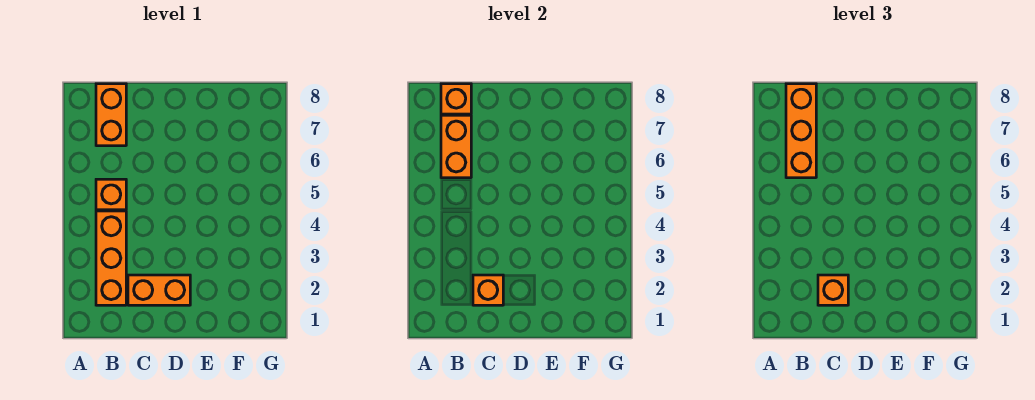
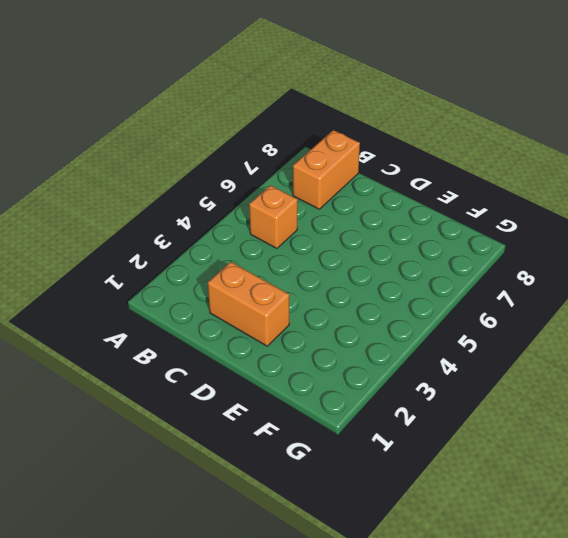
none -> orange 1x3 brick [96,211,126,305]
none -> orange 1x2 brick [441,115,471,178]

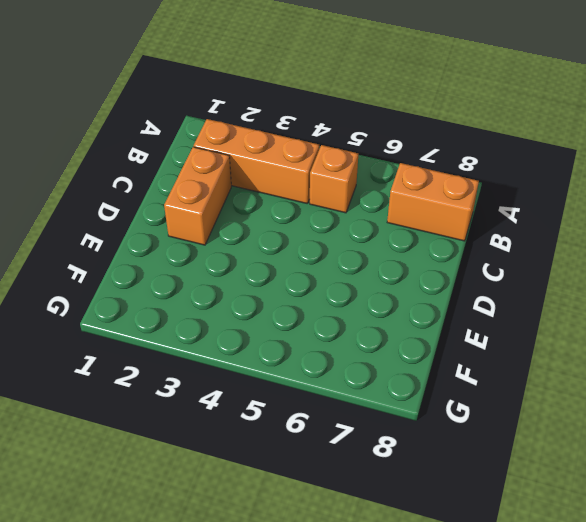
none -> orange 1x2 brick [441,115,471,178]
none -> orange 1x1 brick [441,84,471,114]

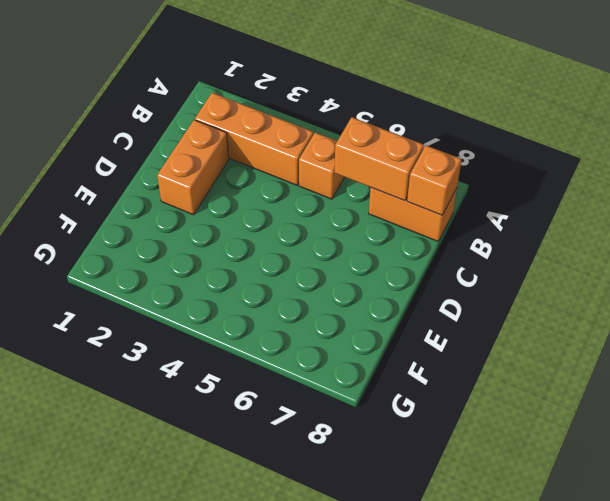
none -> orange 1x1 brick [473,275,503,305]
none -> orange 1x3 brick [786,84,816,178]

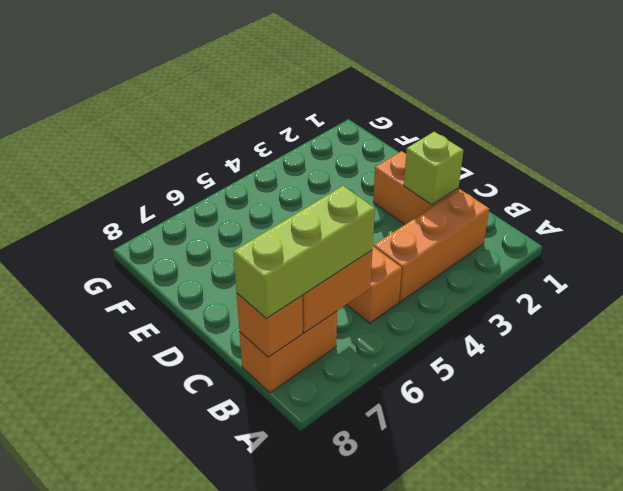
lime 1x3 brick [233,186,375,319] -> orange 1x3 brick [786,84,816,178]
lime 1x1 brick [404,132,463,205] -> orange 1x1 brick [473,275,503,305]
none -> orange 1x1 brick [818,275,848,305]

